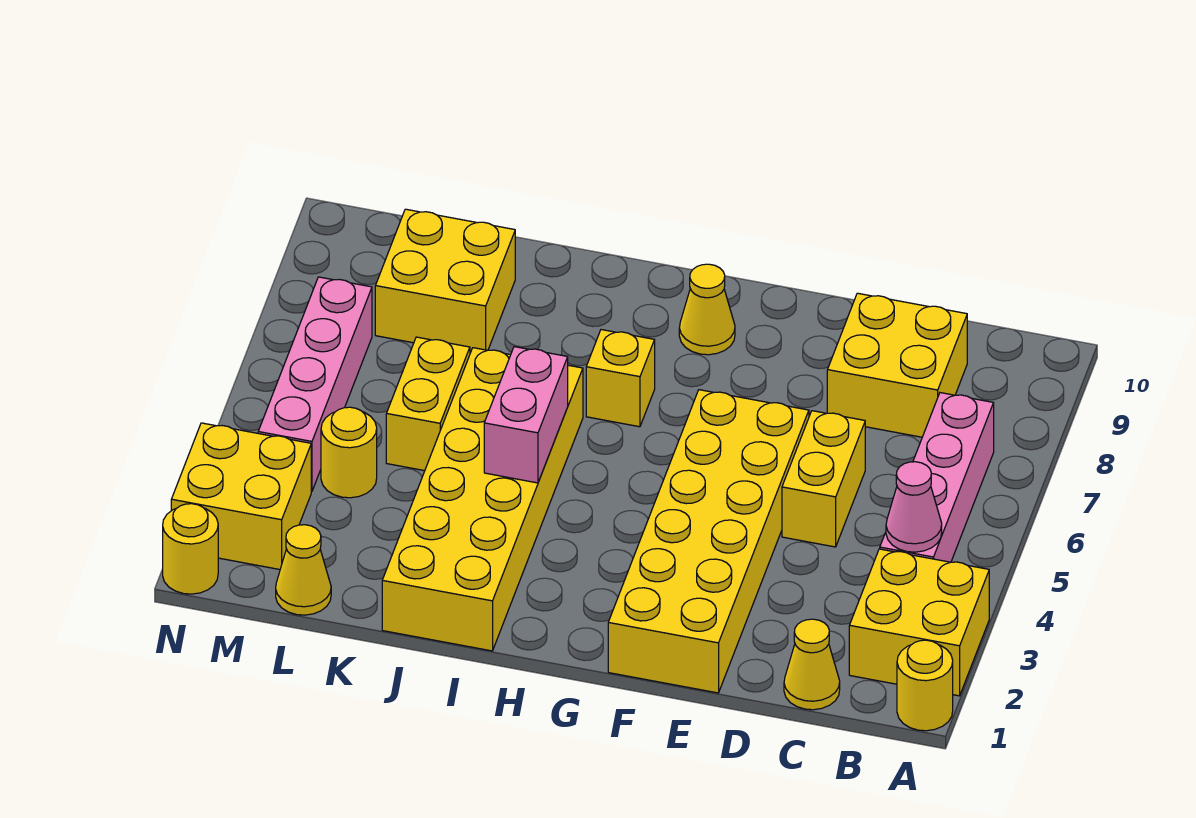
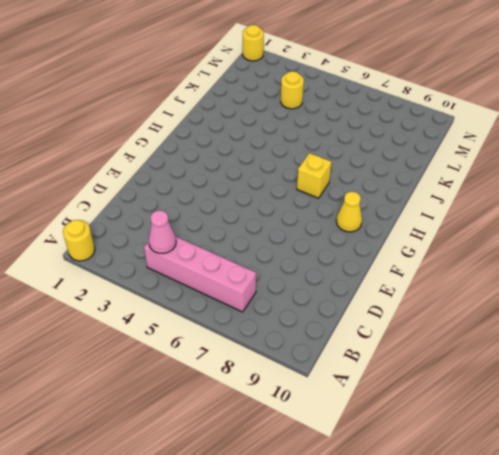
none -> yellow 2x2 brick [849,549,989,696]
none -> yellow 1x1 cone [784,619,840,710]
none -> yellow 2x2 brick [827,293,967,437]

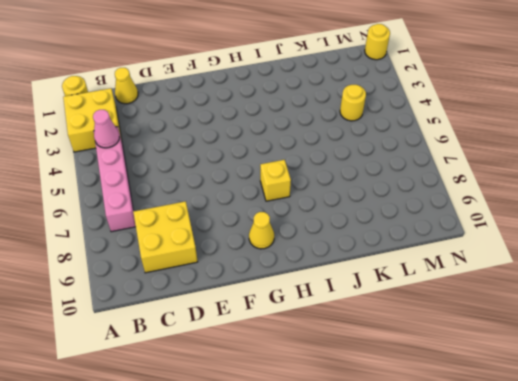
none -> yellow 1x2 brick [782,411,865,547]
none -> yellow 2x6 brick [608,390,809,693]
none -> yellow 2x6 brick [382,348,583,651]

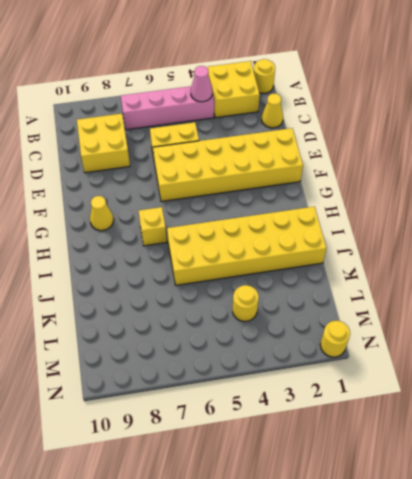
none -> yellow 1x2 brick [386,337,470,471]
none -> yellow 2x2 brick [375,209,515,353]
none -> yellow 1x1 cone [276,525,331,615]

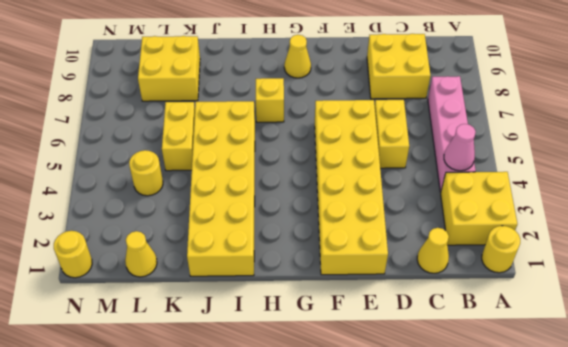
none -> yellow 2x2 brick [171,423,311,569]
none -> pink 1x4 brick [258,277,372,492]
none -> pink 1x2 brick [484,347,568,483]

